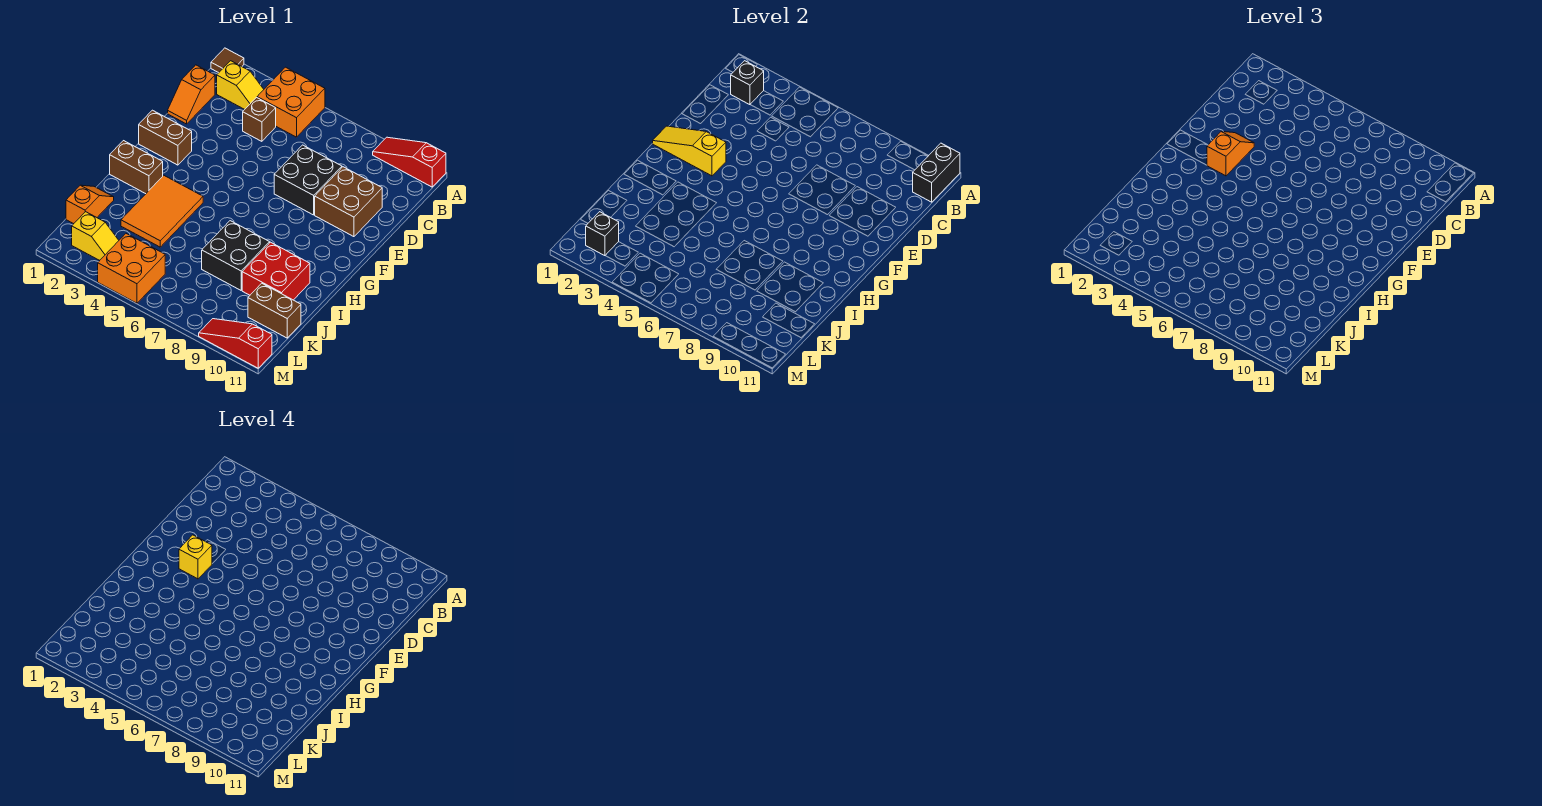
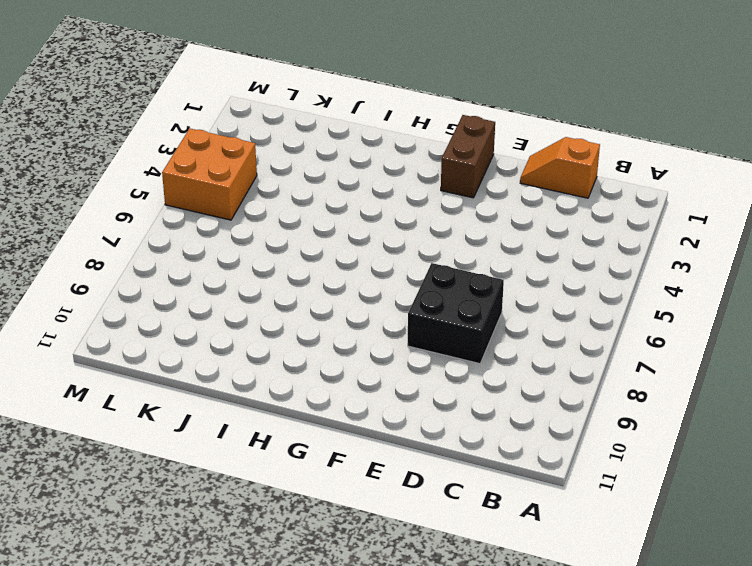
none -> brown 1x1 tile [211,48,244,73]
none -> orange 2x2 brick [257,67,325,137]
none -> red 1x3 slope [373,137,446,187]

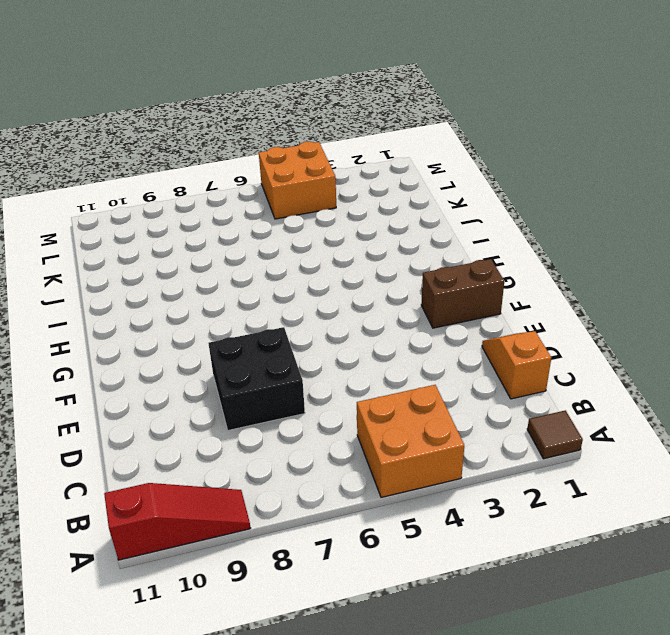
none -> yellow 1x2 slope [217,61,264,109]
none -> brown 1x1 brick [243,98,276,141]
none -> brown 2x2 brick [315,167,382,237]

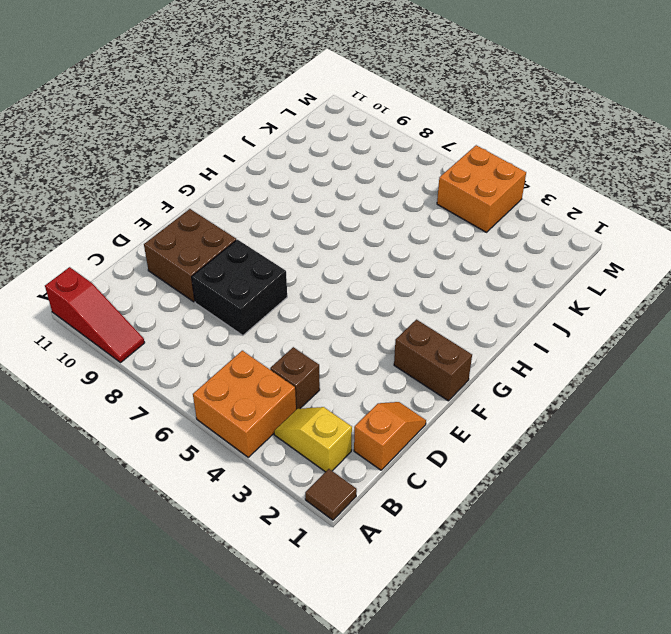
none -> brown 1x2 brick [110,141,163,194]
none -> orange 2x3 tile [121,175,203,247]
none -> black 2x2 brick [202,221,270,290]

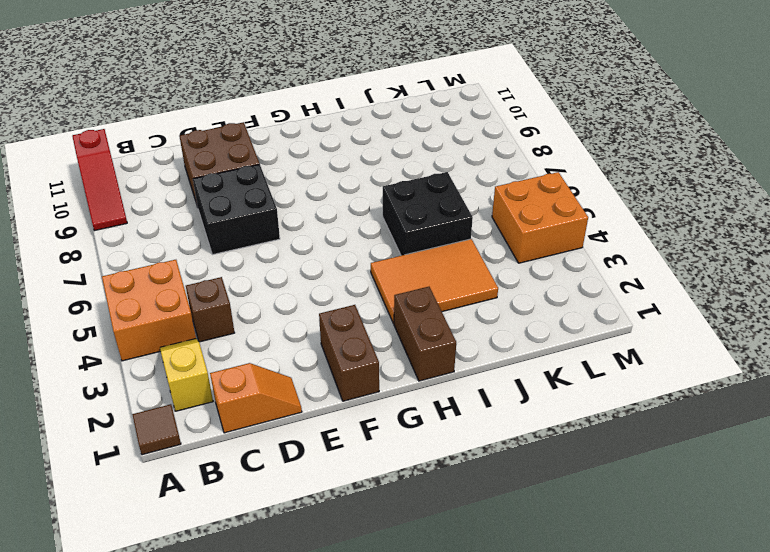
black 2x2 brick [383,172,473,256] -> black 2x2 brick moved to [202,221,270,290]
none -> red 2x2 brick [242,242,310,300]
none -> orange 1x2 slope [66,185,114,224]
none -> brown 1x2 brick [248,283,301,338]

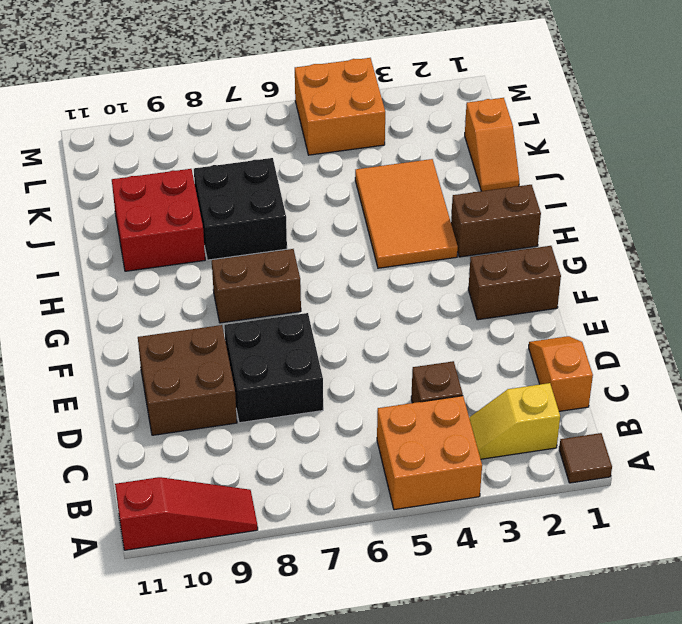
brown 1x2 brick [212,249,301,323] -> brown 1x2 brick moved to [248,283,301,338]
none -> yellow 1x2 slope [72,212,119,260]
none -> red 1x3 slope [199,319,272,368]
none -> black 1x2 brick [913,143,960,202]

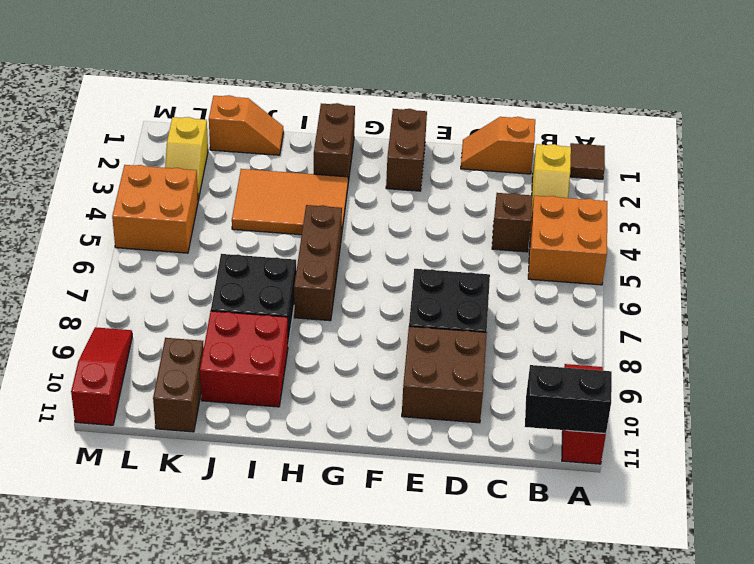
brown 1x3 brick [294,205,342,321] -> none
none -> black 1x1 brick [731,61,764,105]
none -> yellow 1x3 slope [653,126,726,176]
none -> black 1x1 brick [586,212,619,256]

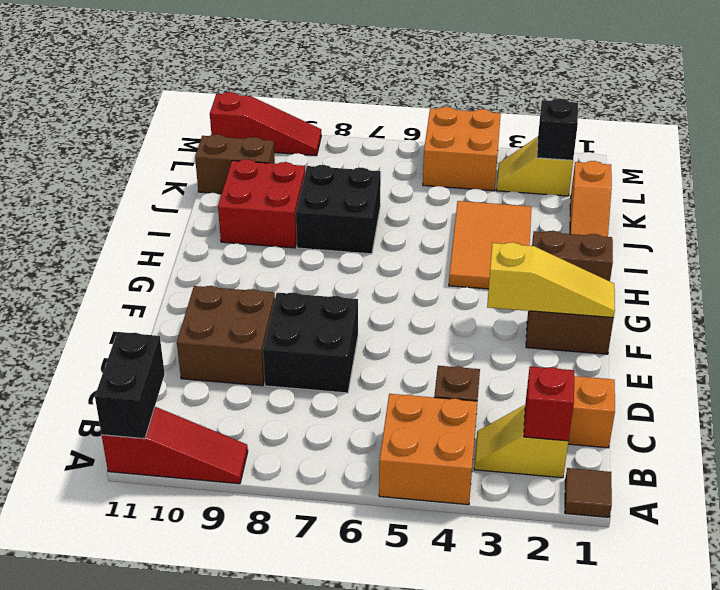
red 1x1 brick [524,367,574,441] -> black 1x1 brick [731,61,764,105]
none -> orange 1x2 slope [1207,132,1254,176]
none -> yellow 1x1 brick [179,535,212,579]

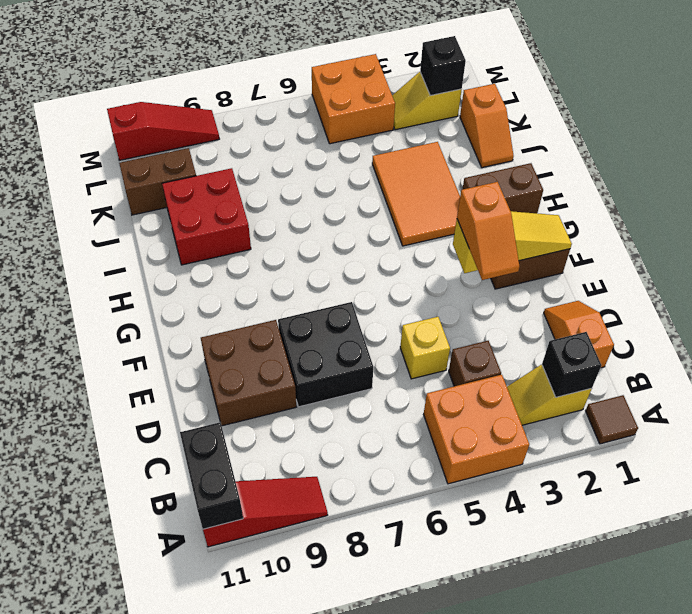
yellow 1x1 brick [400,317,450,379] -> yellow 1x1 brick moved to [179,535,212,579]
none -> black 2x2 brick [202,221,270,290]

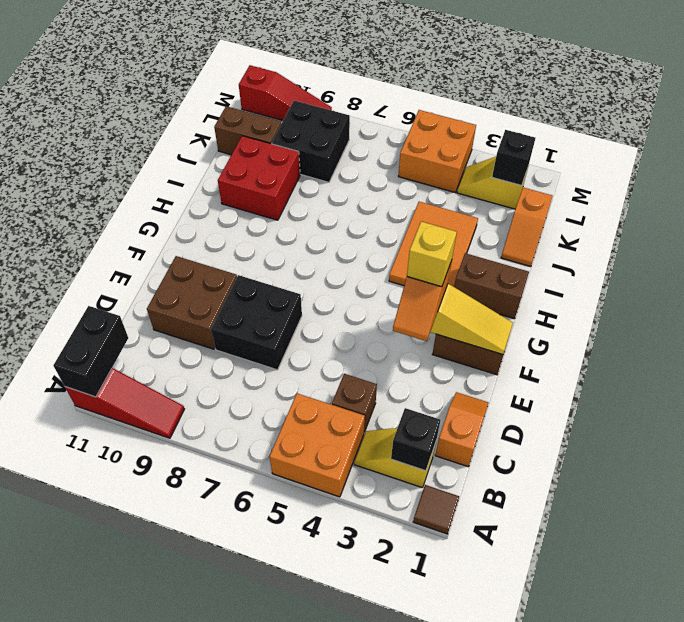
black 2x2 brick [272,101,350,182] -> black 2x2 brick moved to [202,221,270,290]

